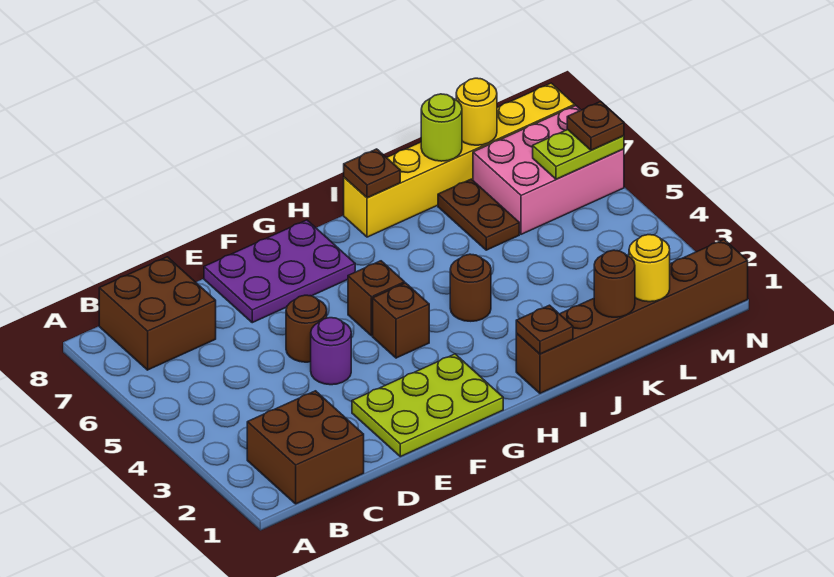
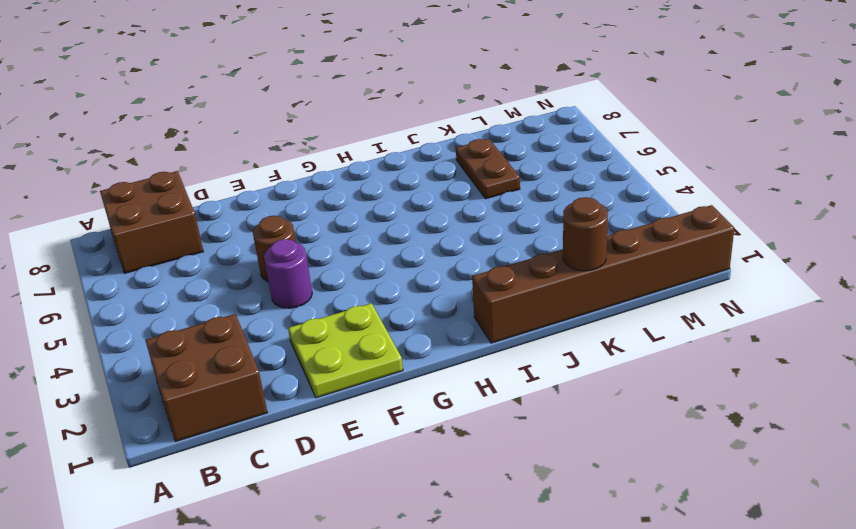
lime 2x2 plate [288,303,403,398] -> lime 2x3 plate [352,354,503,457]
none -> purple 2x3 plate [204,220,355,323]
none -> brown 1x1 brick [373,283,429,358]
none -> brown 1x1 brick [348,261,405,336]

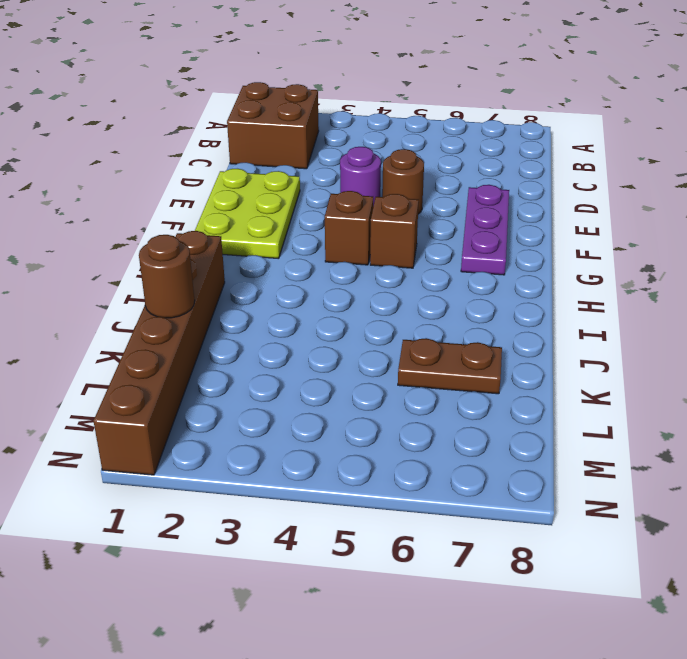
purple 1x3 plate [461,185,509,275] -> purple 2x3 plate [204,220,355,323]
none -> brown 2x2 brick [99,257,216,370]
none -> brown 1x1 round brick [450,254,491,321]
none -> yellow 1x6 brick [344,83,575,237]

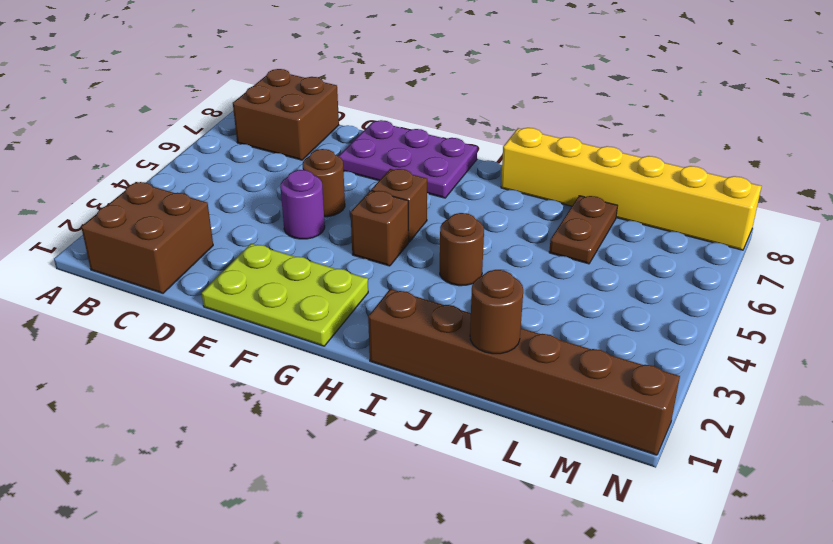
none -> pink 2x3 brick [473,106,624,234]
none -> brown 1x1 plate [516,305,573,354]
none -> brown 1x1 plate [344,149,400,198]

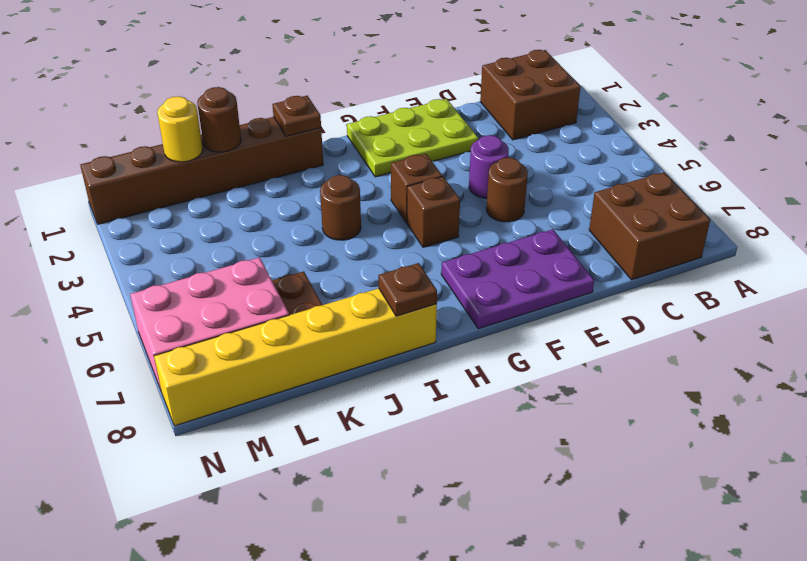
none -> lime 1x1 round brick [421,94,462,161]
none -> yellow 1x1 round brick [456,78,497,145]
none -> lime 1x2 plate [533,130,624,179]

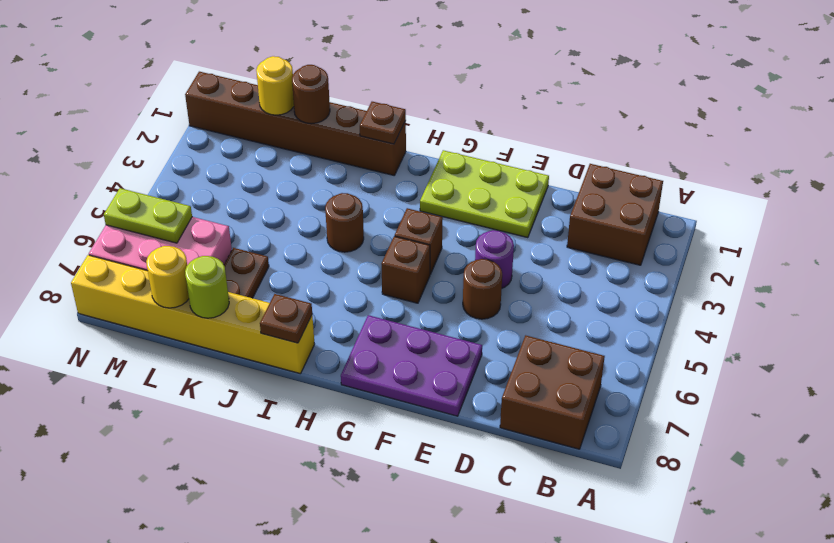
none -> brown 1x1 plate [567,102,624,150]

